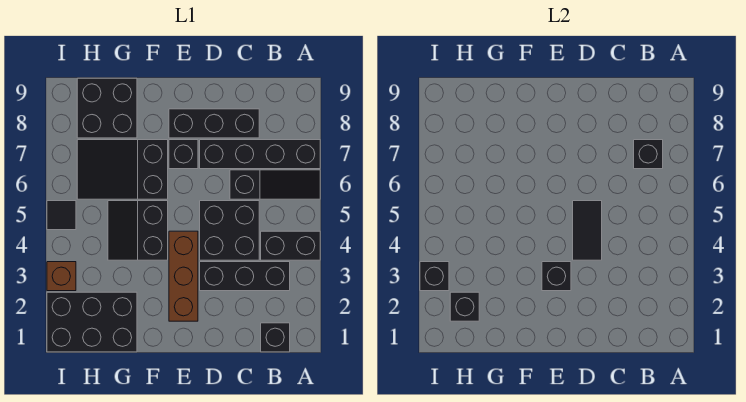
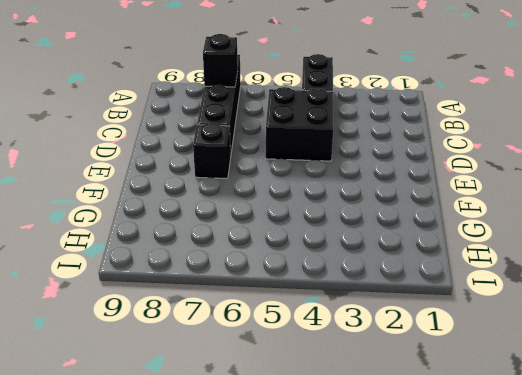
none -> black 1x3 slope [230,170,320,199]
none -> black 1x1 brick [261,323,290,352]
none -> black 1x3 brick [200,262,290,291]

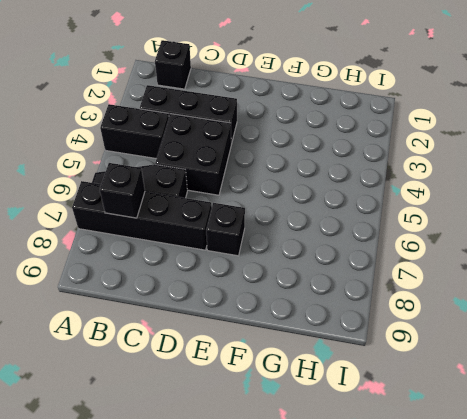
none -> black 1x3 brick [169,109,259,138]
none -> brown 1x3 brick [169,231,198,321]
none -> black 2x2 slope [108,201,168,260]

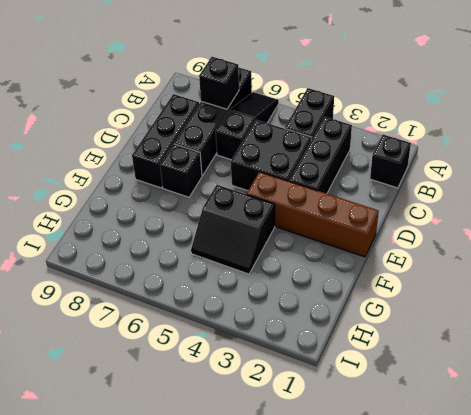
brown 1x4 brick [247,172,379,257] -> brown 1x3 brick [169,231,198,321]
none -> black 2x3 slope [77,140,168,199]
none -> black 2x3 brick [47,292,137,352]
none -> black 2x2 brick [77,78,137,138]

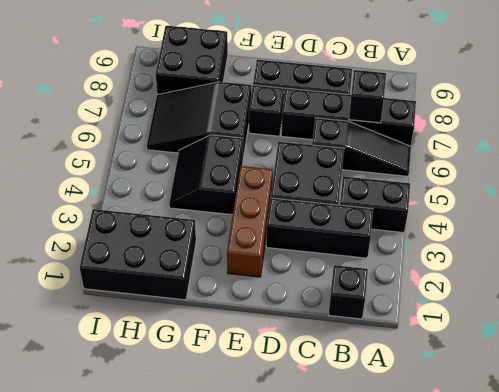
none -> brown 1x1 brick [47,262,76,291]
none -> black 1x1 tile [47,201,76,230]
none -> black 1x2 tile [573,201,602,260]

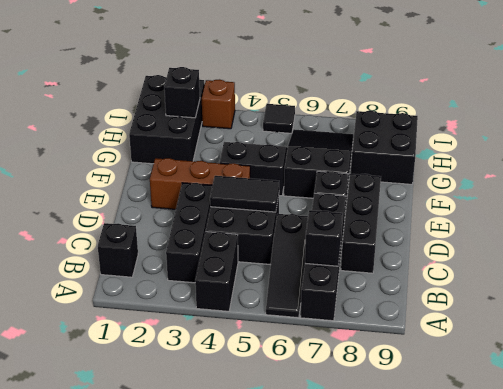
none -> black 1x1 brick [542,262,571,291]
none -> black 1x1 brick [420,262,449,291]

